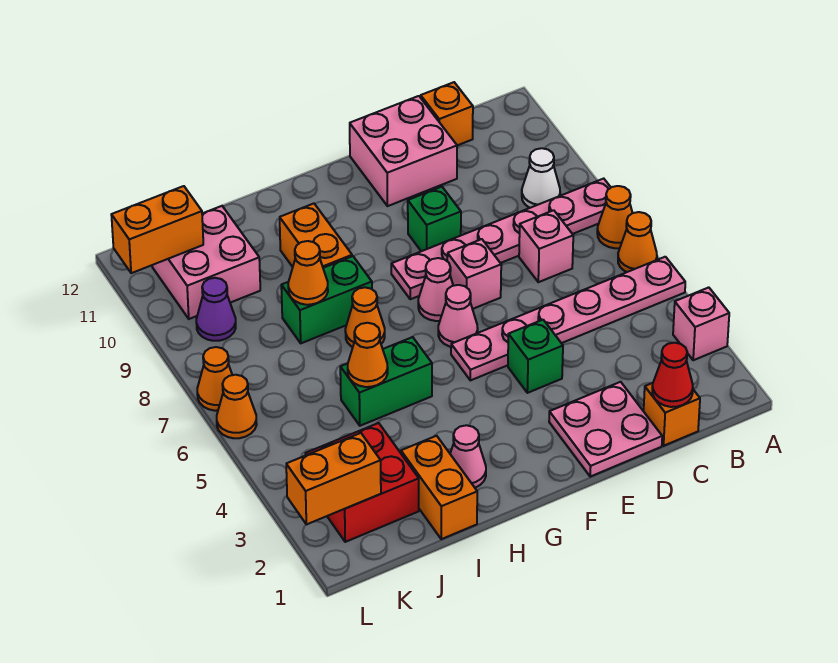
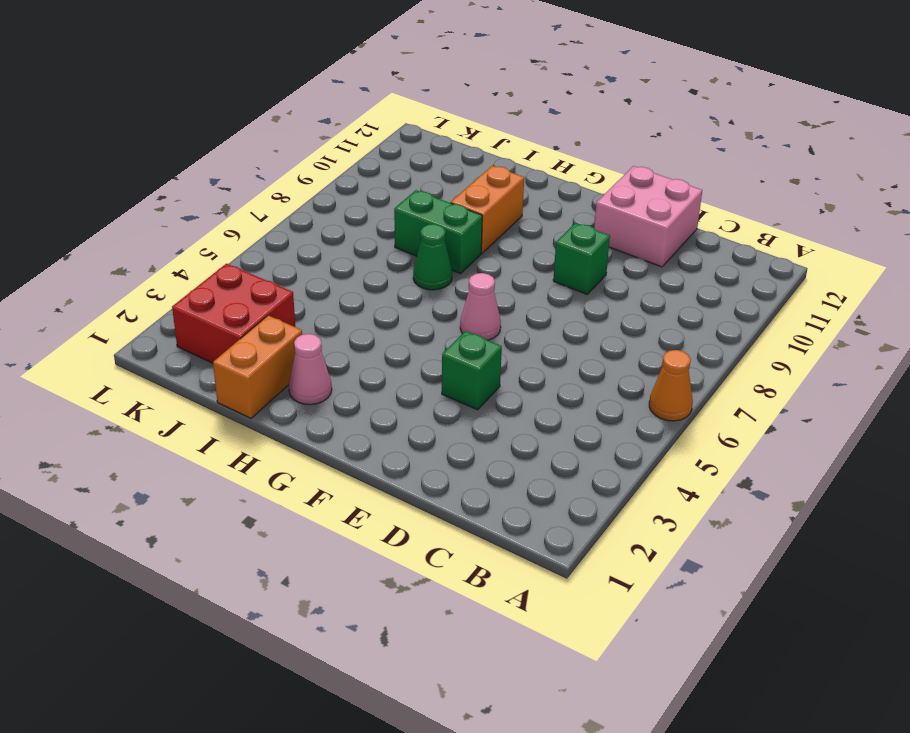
green 1x1 cone [413,224,452,290] -> orange 1x1 cone [345,287,385,347]
none -> pink 1x1 brick [673,287,729,360]
none -> pink 1x6 plate [451,257,685,380]
none -> orange 1x1 cone [597,186,632,248]
none -> pink 1x6 plate [391,179,611,299]

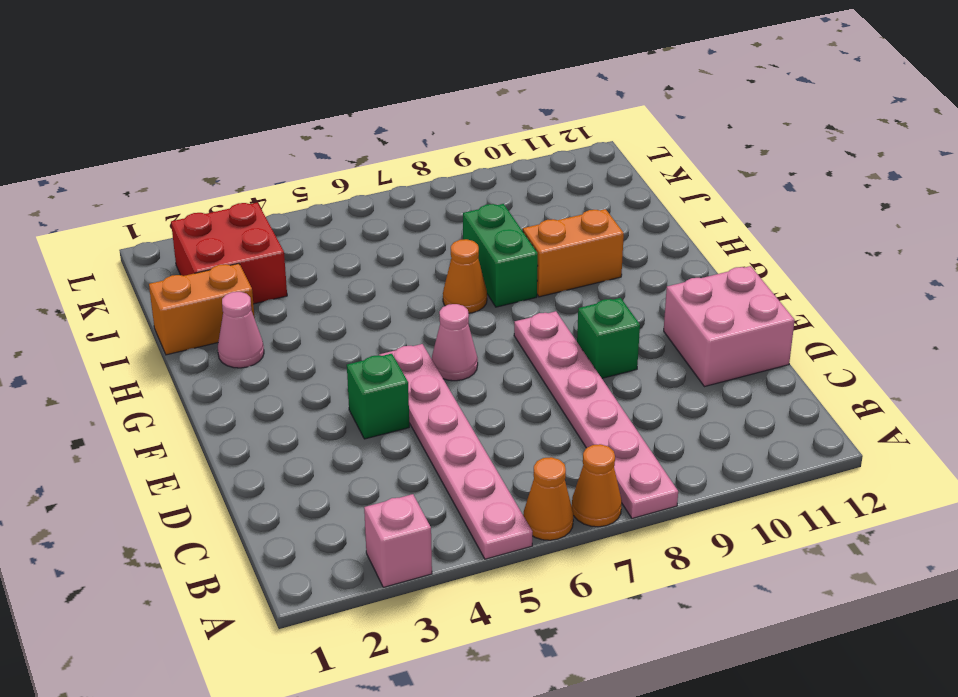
none -> white 1x1 cone [522,148,560,208]
none -> orange 1x1 brick [644,383,700,446]
none -> pink 1x1 brick [519,210,573,282]
none -> orange 1x1 brick [421,82,473,145]

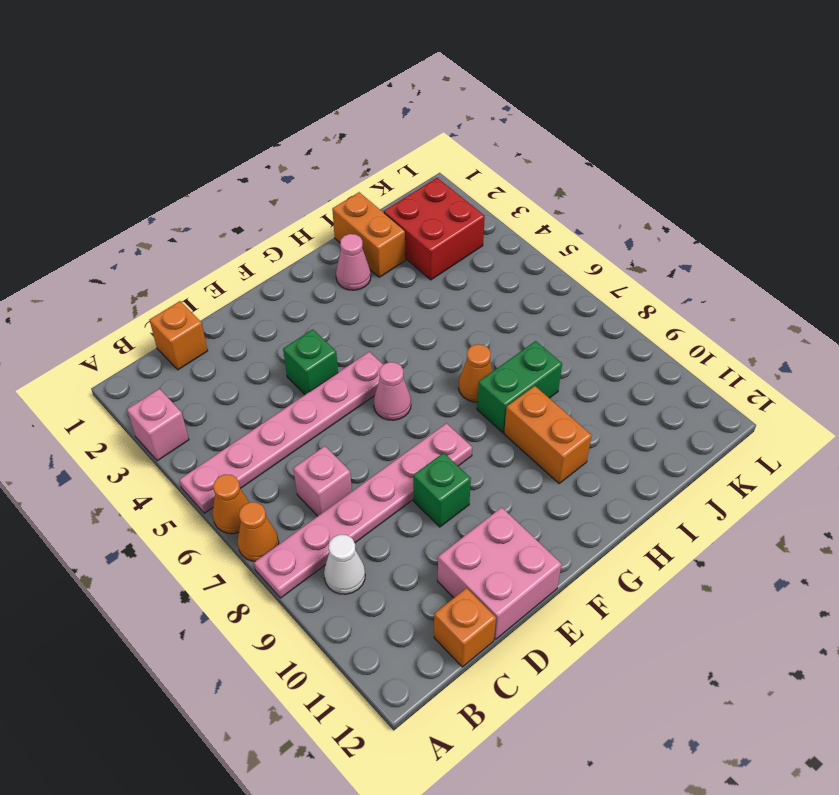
none -> pink 2x2 plate [549,382,662,477]
none -> pink 1x1 brick [447,239,501,309]
none -> pink 1x1 cone [418,258,453,321]
none -> green 1x2 brick [340,337,432,426]

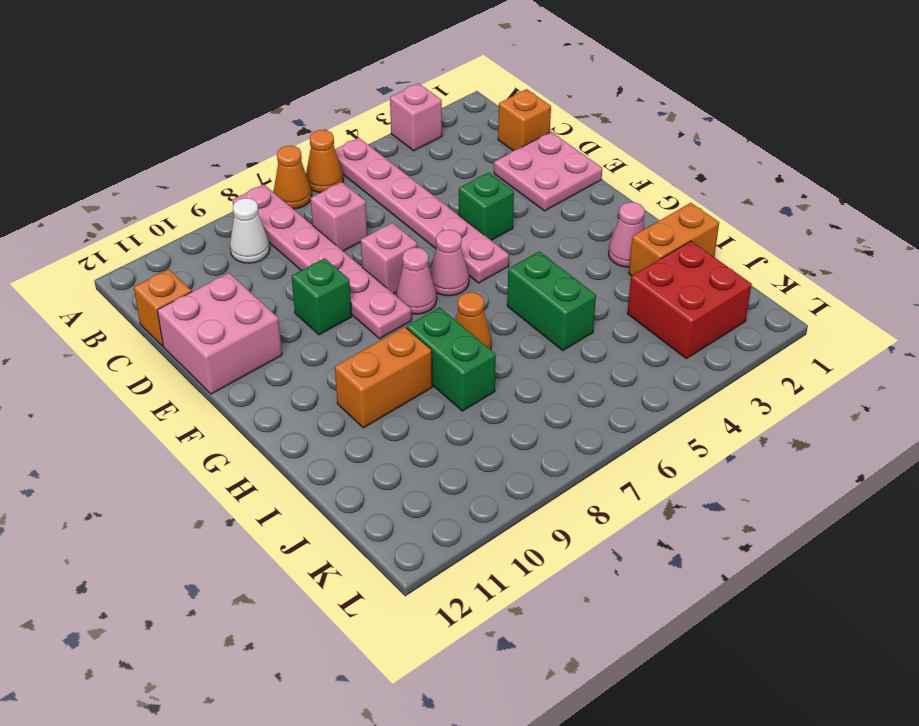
none -> pink 2x2 brick [152,206,260,319]
none -> purple 1x1 cone [196,278,236,341]
none -> orange 1x1 cone [217,375,257,438]
none -> orange 1x1 cone [197,347,232,411]

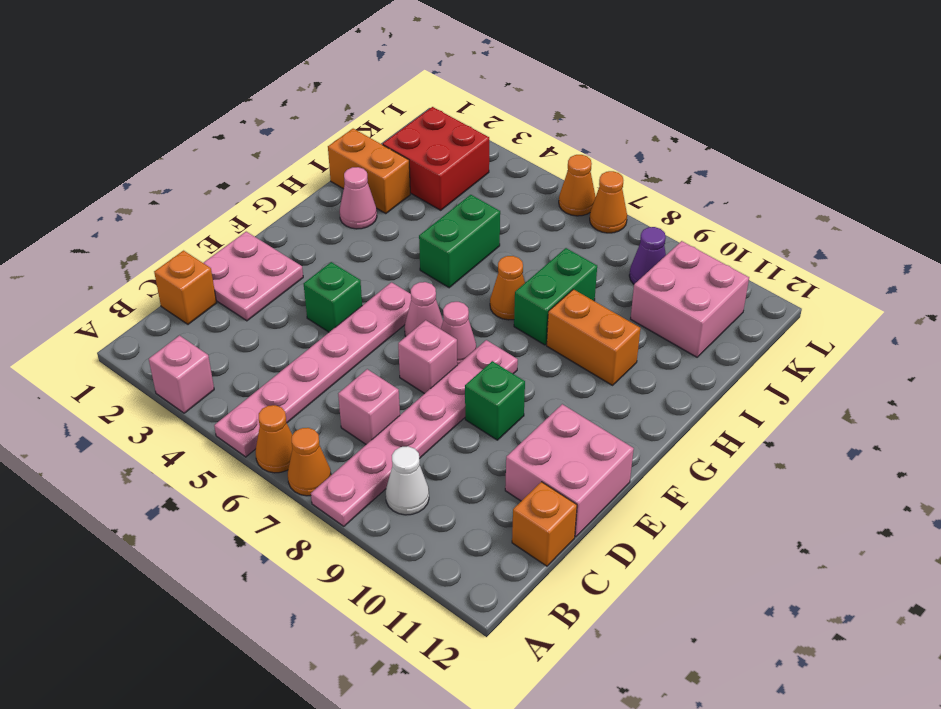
none -> red 1x1 cone [652,343,693,407]
none -> orange 1x1 cone [348,323,388,387]
none -> orange 1x1 cone [288,241,328,305]
none -> orange 1x2 brick [286,433,381,525]

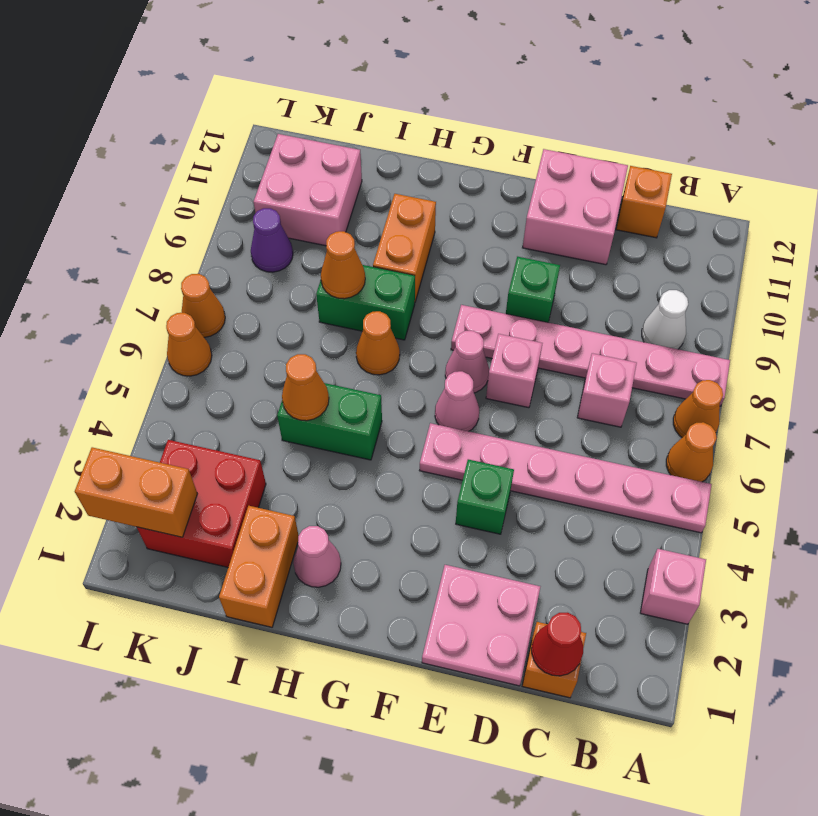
none -> orange 1x2 brick [111,186,203,273]

